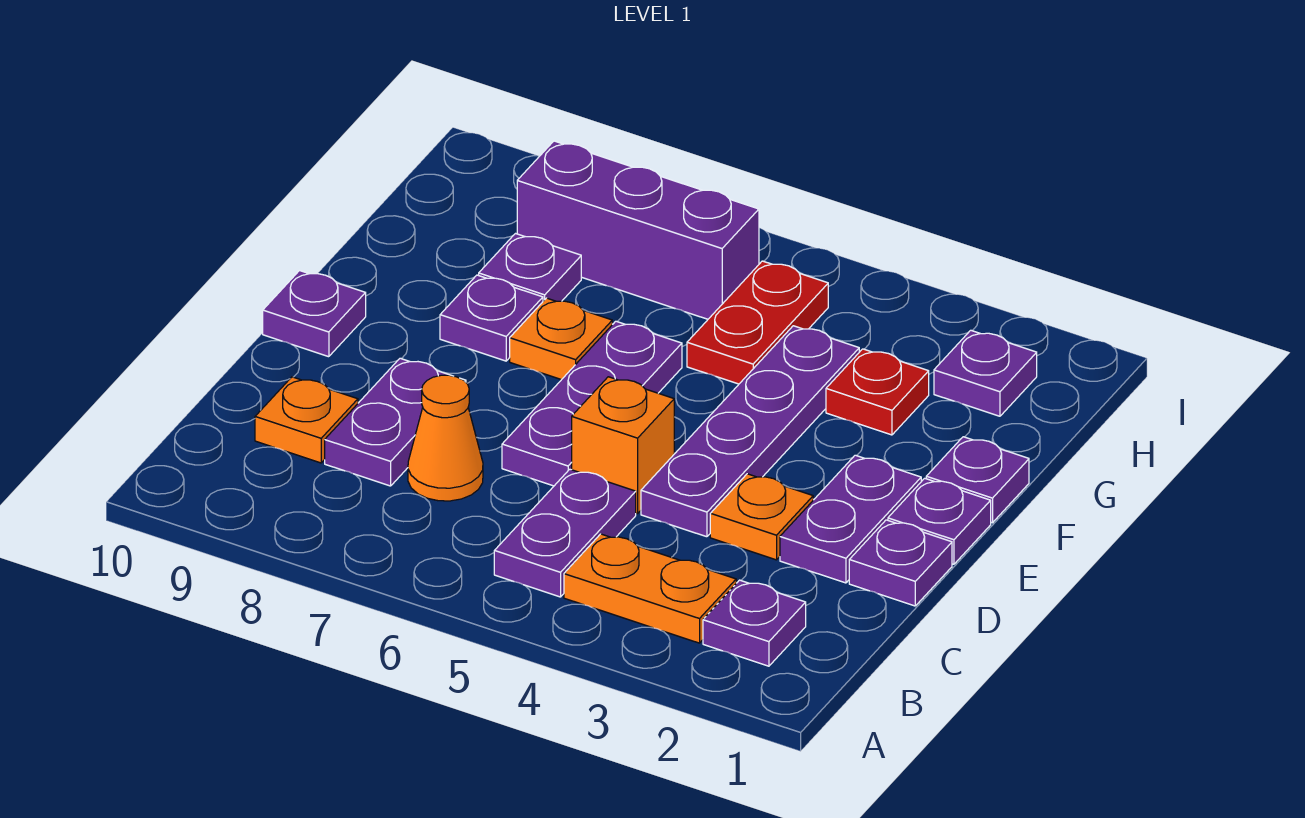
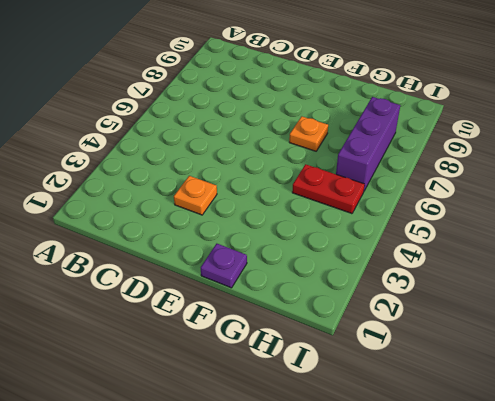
none -> purple 1x1 plate [703,580,806,666]
none -> orange 1x2 plate [564,534,736,643]
none -> purple 1x2 plate [494,469,636,597]

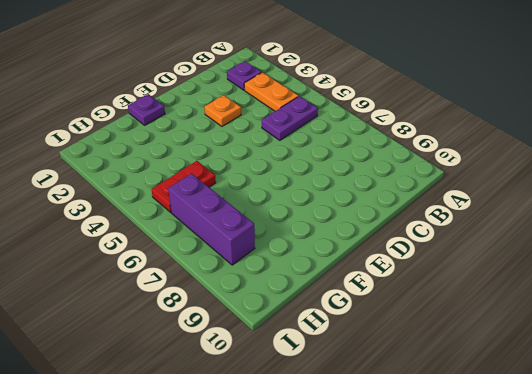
none -> orange 1x1 cone [408,375,483,501]
none -> purple 1x2 plate [325,358,466,486]
none -> orange 1x1 plate [255,377,358,463]

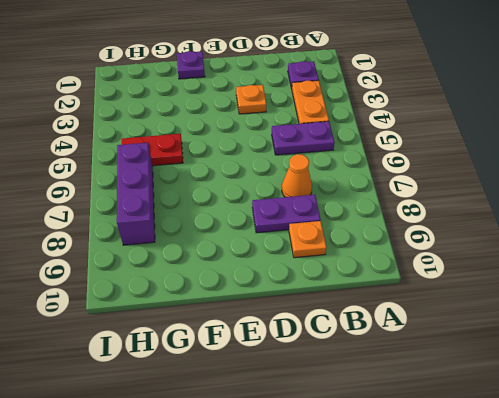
none -> purple 1x1 plate [849,520,952,606]
none -> purple 1x2 plate [780,455,921,583]
none -> purple 1x4 plate [641,326,859,537]

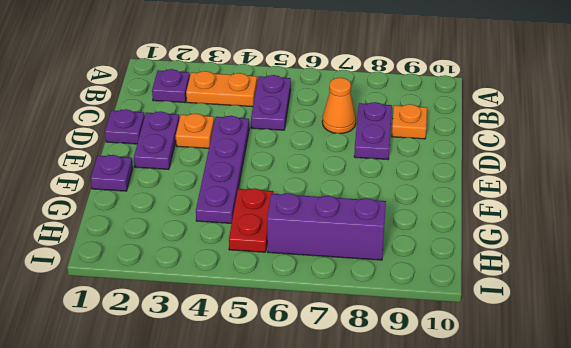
none -> orange 1x1 brick [572,377,674,514]
none -> purple 1x3 plate [502,321,682,486]
none -> purple 1x1 plate [888,478,991,564]

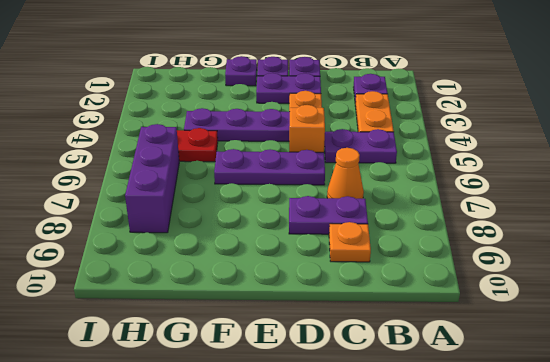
none -> purple 1x1 plate [263,271,366,357]
none -> orange 1x1 plate [510,298,612,380]
none -> purple 1x1 plate [440,275,543,361]

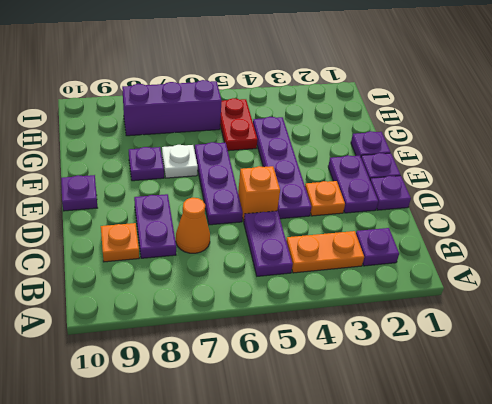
white 1x1 plate [162,145,198,178] -> orange 1x1 plate [510,298,612,380]
none -> red 1x1 plate [826,349,929,435]
none -> purple 1x1 plate [479,234,581,301]
none -> purple 1x1 plate [934,330,1037,416]

